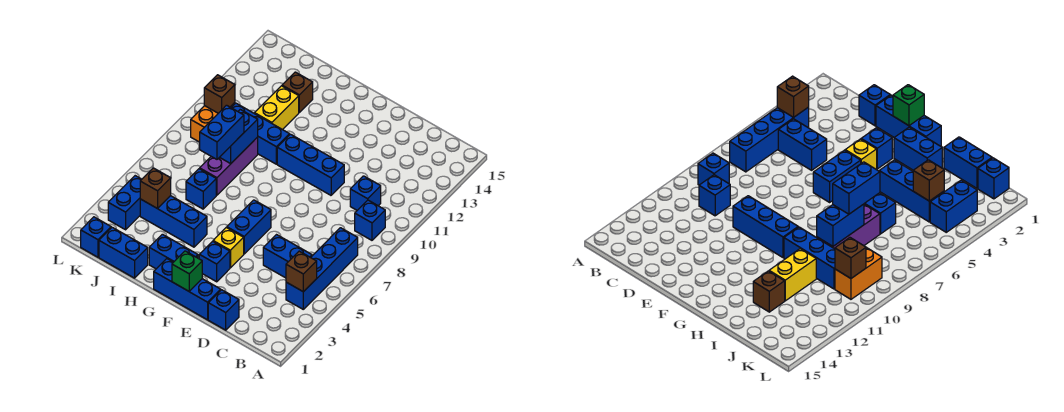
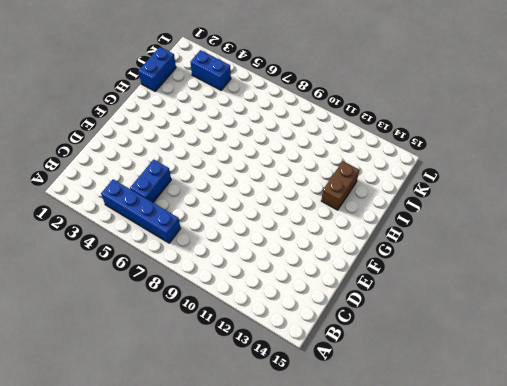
brown 1x2 brick [321,161,359,210] -> brown 1x1 brick [282,72,313,112]
none -> blue 1x1 brick [355,200,385,240]
none -> blue 1x1 brick [350,176,381,210]
none -> blue 1x1 brick [208,290,239,330]

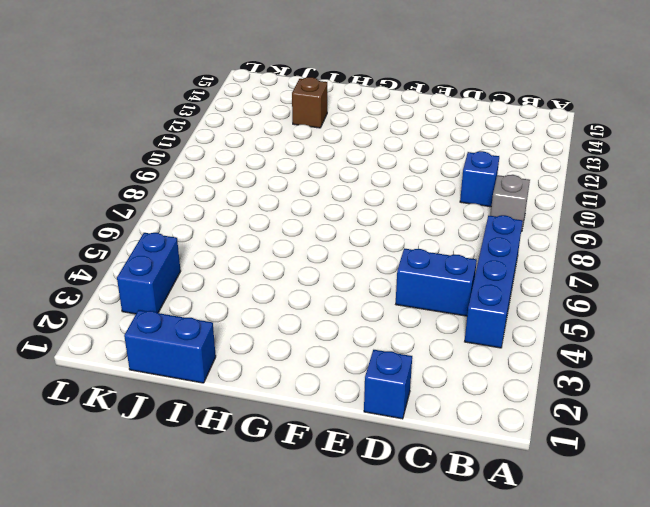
grey 1x1 brick [490,175,530,232] -> blue 1x1 brick [355,200,385,240]
none -> blue 1x3 brick [154,259,221,320]
none -> blue 1x3 brick [277,134,344,195]
none -> blue 1x1 brick [199,241,230,282]

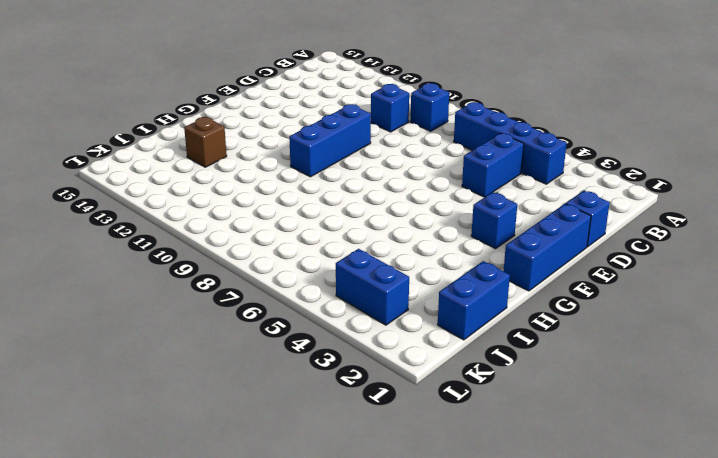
none -> yellow 1x1 brick [213,228,244,268]
none -> blue 1x2 brick [227,200,271,254]
none -> blue 1x2 brick [149,234,198,269]

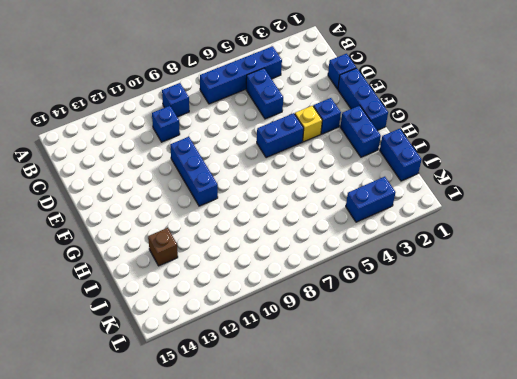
none -> blue 1x3 brick [140,196,207,247]
none -> blue 1x3 brick [231,103,290,164]
none -> blue 1x1 brick [186,169,216,209]

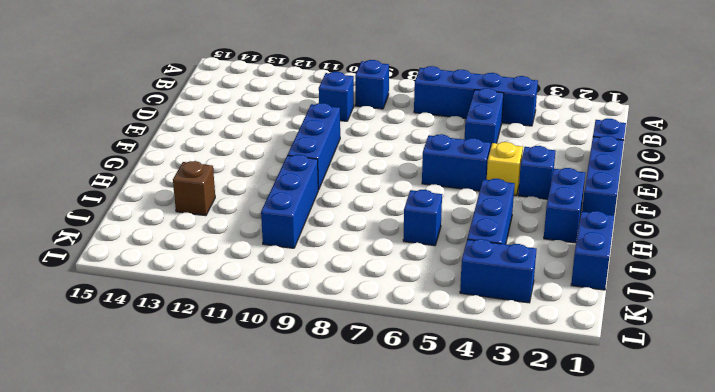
none -> purple 1x3 brick [200,137,258,195]
none -> yellow 1x2 brick [255,86,299,130]
none -> blue 1x1 brick [81,217,111,257]

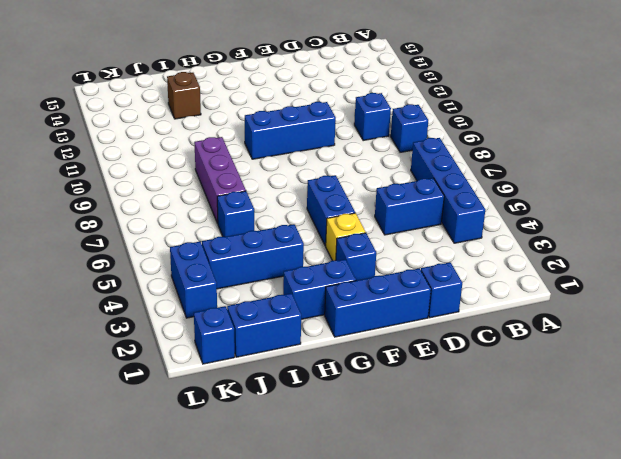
none -> blue 1x3 brick [231,103,290,164]
none -> yellow 1x2 brick [255,86,299,130]
none -> orange 1x2 brick [191,103,235,142]

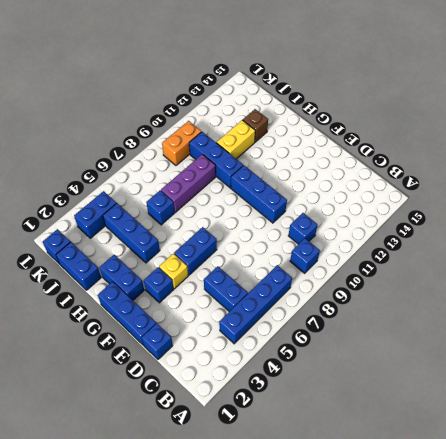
none -> brown 1x1 brick [286,251,317,292]
none -> green 1x1 brick [172,251,202,291]
none -> blue 1x2 brick [220,109,258,163]

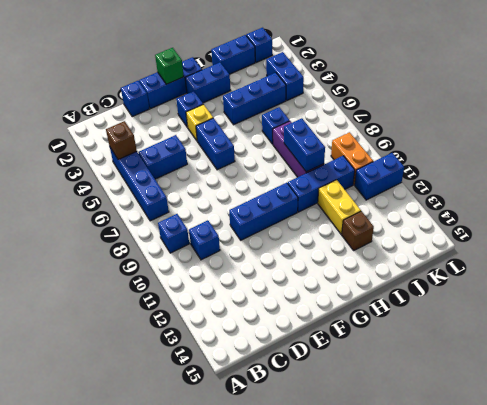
blue 1x2 brick [355,153,404,200] -> blue 1x2 brick turned to [200,105,244,159]
none -> brown 1x1 brick [140,168,171,209]
none -> brown 1x1 brick [204,75,235,113]

